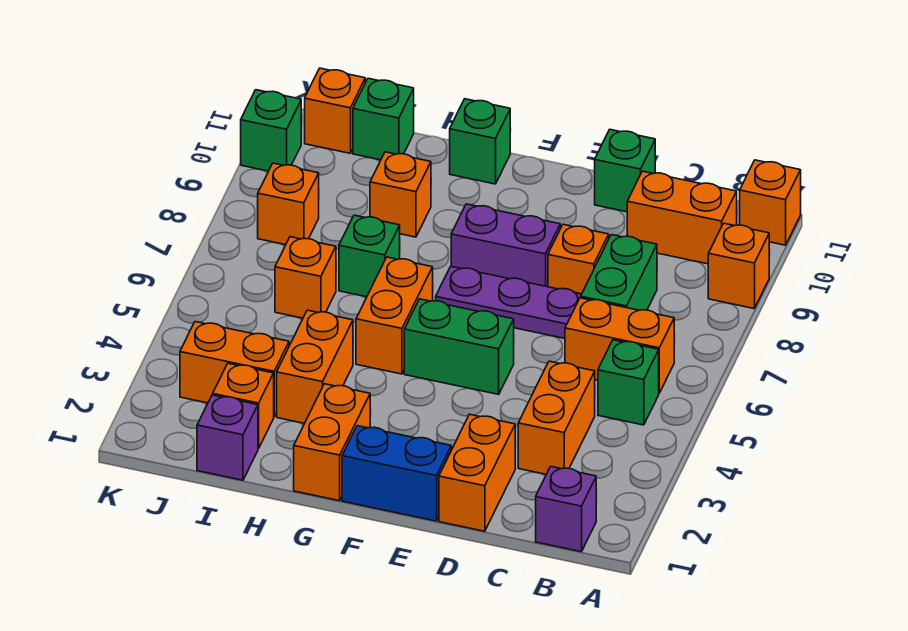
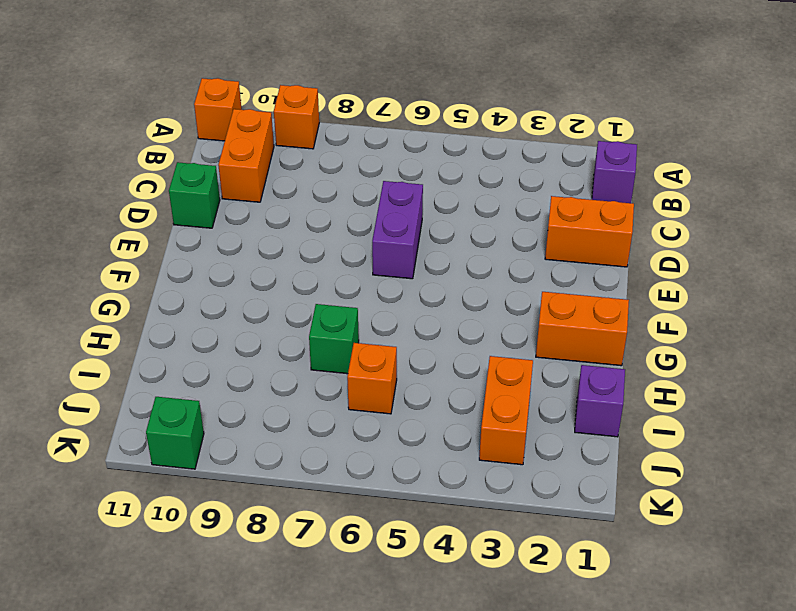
purple 1x2 brick [372,181,423,279] -> purple 1x2 brick moved to [451,204,560,287]
none -> green 1x1 brick [598,340,659,425]
none -> orange 1x2 brick [565,298,674,393]
none -> orange 1x2 brick [518,361,595,474]

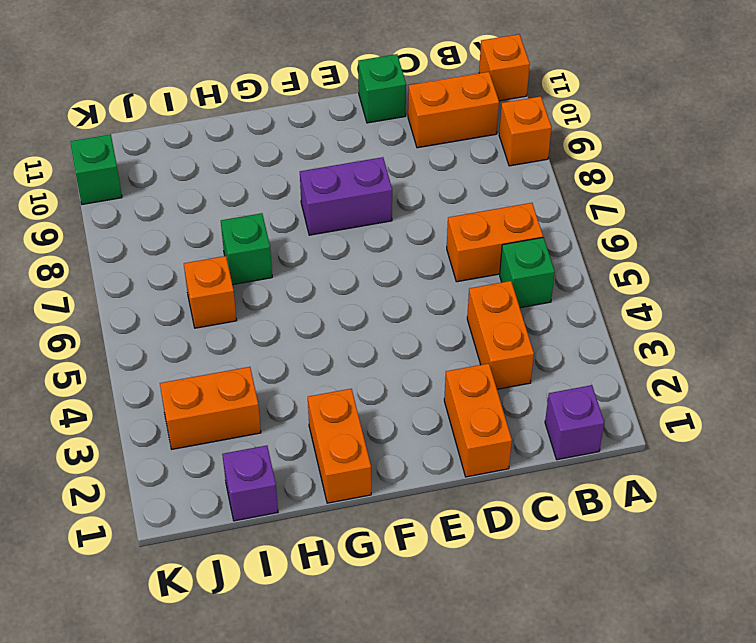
none -> green 1x2 brick [581,235,657,310]
none -> purple 1x3 plate [436,266,582,339]
none -> orange 1x1 brick [548,224,609,294]

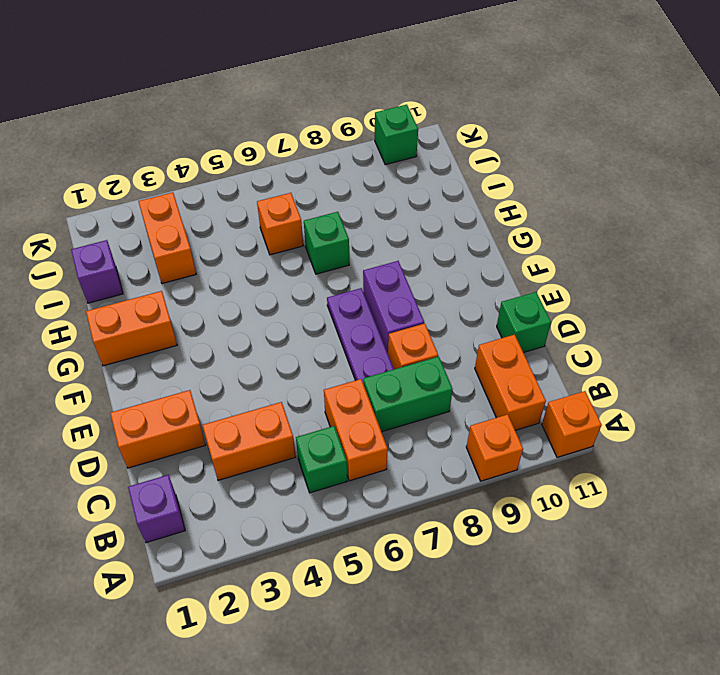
none -> blue 1x2 brick [342,426,451,521]
none -> green 1x2 brick [404,299,514,394]
none -> orange 1x2 brick [356,257,433,374]

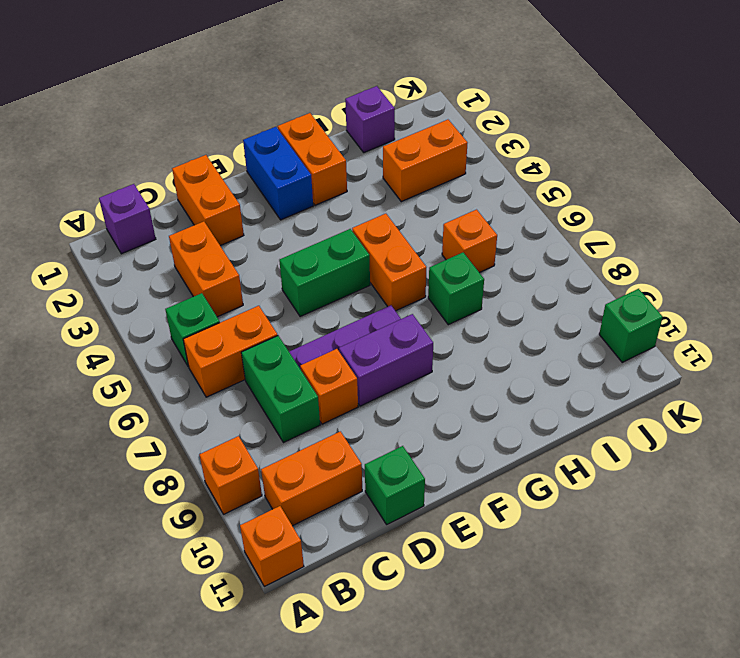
blue 1x2 brick [243,127,313,220] -> blue 1x2 brick turned to [342,426,451,521]
none -> green 1x1 brick [450,99,510,184]
none -> orange 1x2 brick [277,310,353,423]
none -> orange 1x1 brick [370,152,431,237]

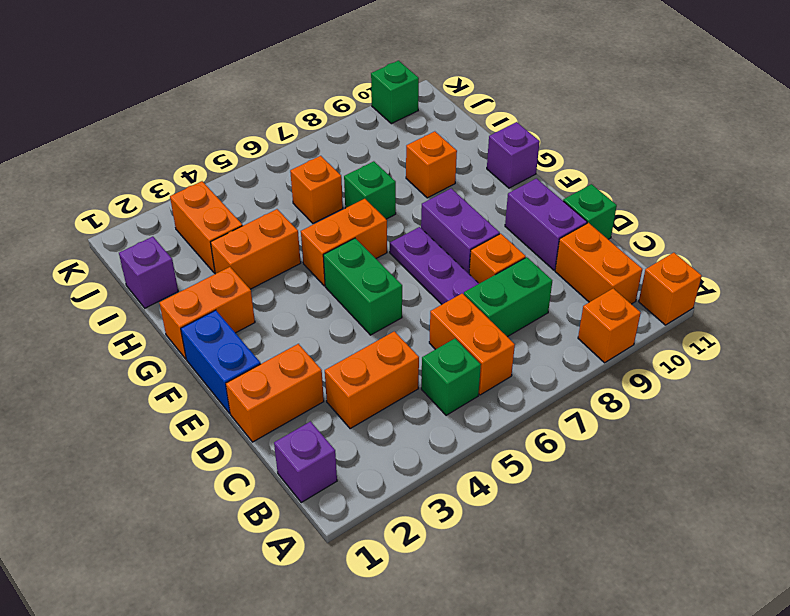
purple 1x2 brick [505,178,587,270] -> none
purple 1x1 brick [487,122,540,188] -> green 1x1 brick [450,99,510,184]
none -> orange 1x1 brick [213,363,274,449]
none -> green 1x1 brick [353,78,414,160]
none -> orange 1x1 brick [258,163,319,245]

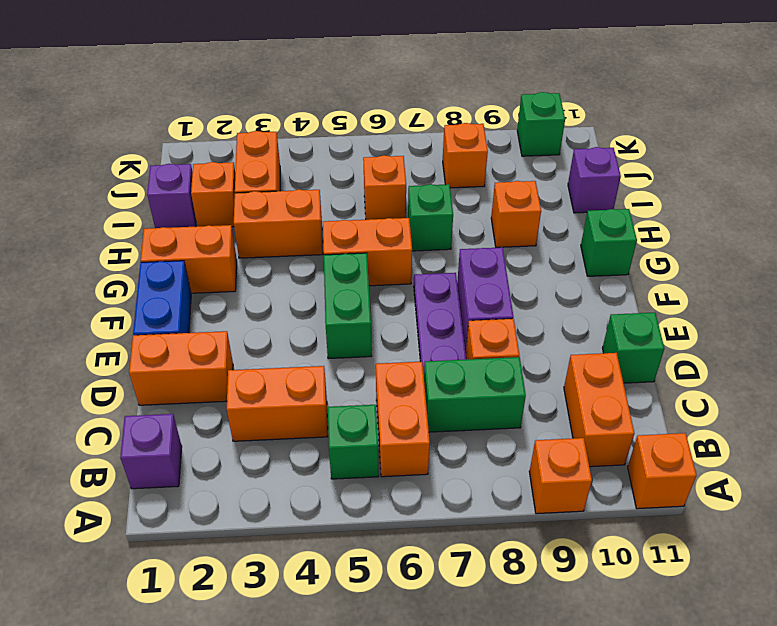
purple 1x1 brick [568,147,621,213] -> green 1x1 brick [353,78,414,160]
none -> orange 1x1 brick [305,68,365,153]

